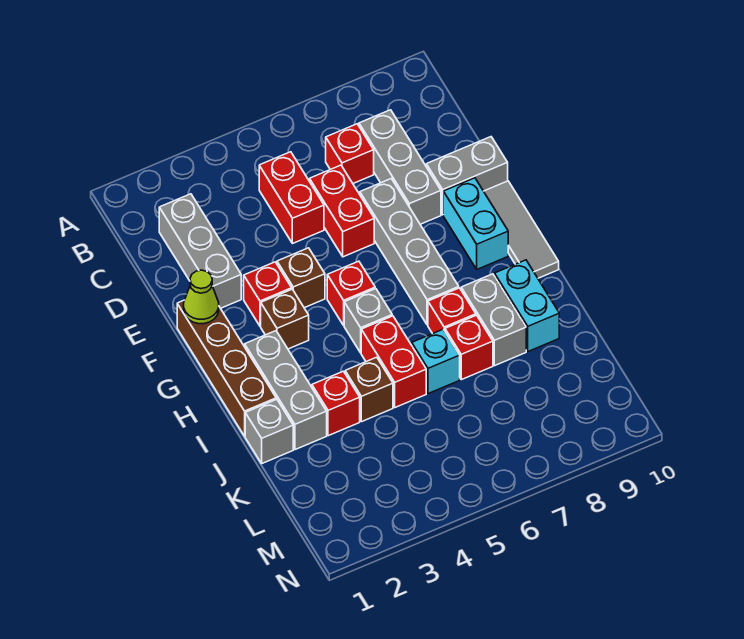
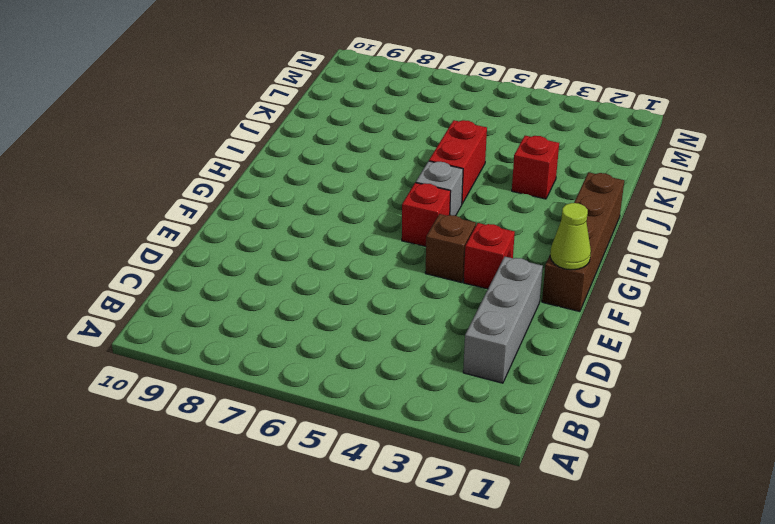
none -> red 1x2 brick [259,152,324,244]
none -> red 1x1 brick [326,124,374,183]
none -> grey 1x3 brick [359,110,441,224]

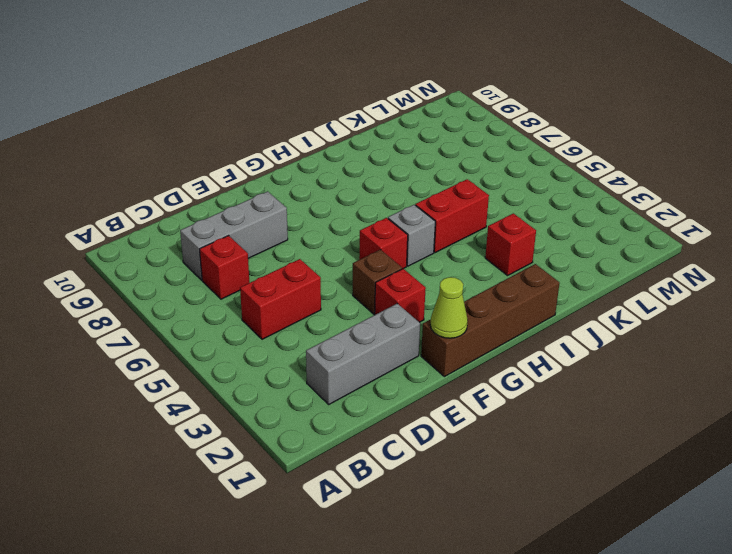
none -> red 1x2 brick [310,165,374,257]
none -> grey 1x4 brick [360,179,459,325]
none -> grey 1x2 brick [426,137,508,215]

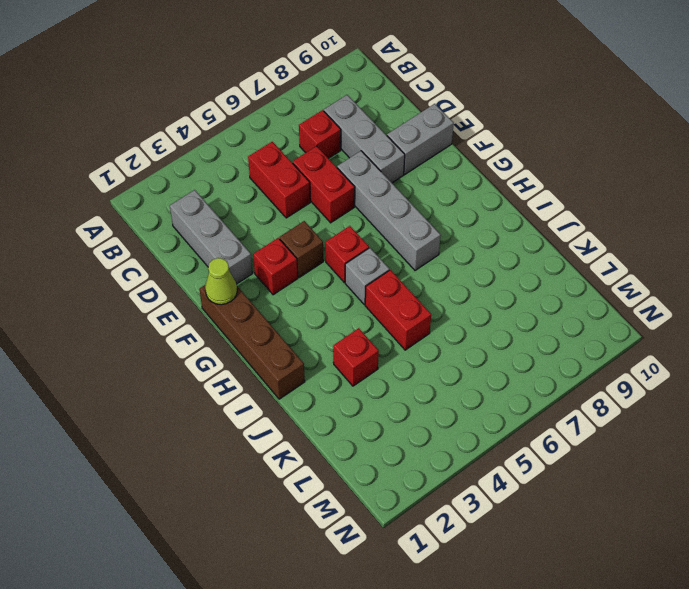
none -> cyan 1x2 brick [443,178,508,269]
none -> grey 1x3 tile [484,181,559,278]
none -> brown 1x1 brick [261,289,309,349]

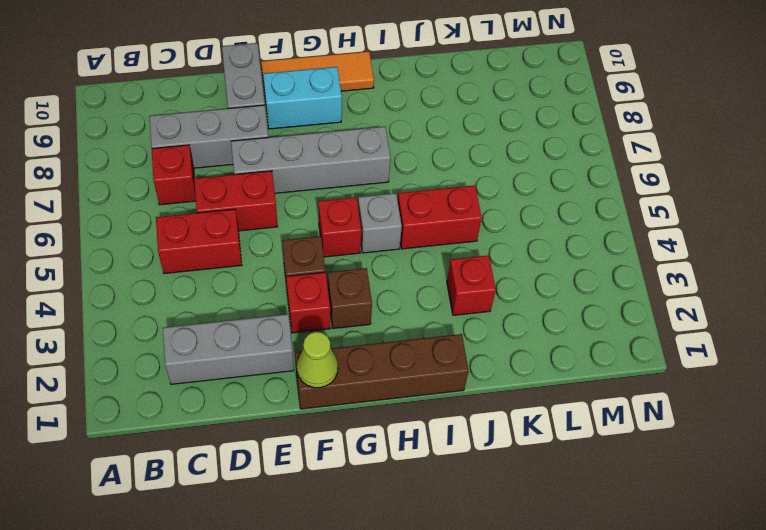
orange 1x3 tile [261,51,374,93] -> grey 1x3 tile [484,181,559,278]
none -> grey 1x3 brick [245,331,327,450]
none -> red 1x1 brick [428,288,476,334]
none -> grey 1x2 brick [461,274,526,366]

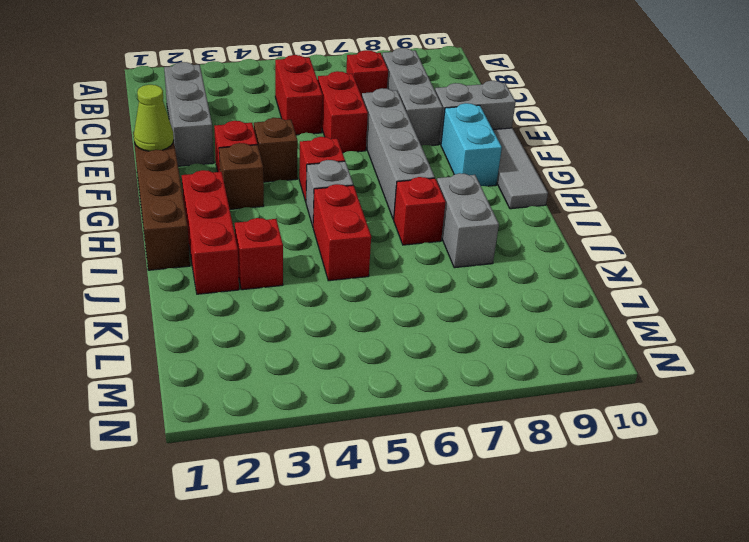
red 1x3 brick [182,170,239,294] -> grey 1x3 brick [245,331,327,450]
none -> cyan 1x2 brick [495,260,559,351]
none -> grey 1x1 brick [245,399,293,463]
none -> brown 1x1 brick [345,357,393,422]

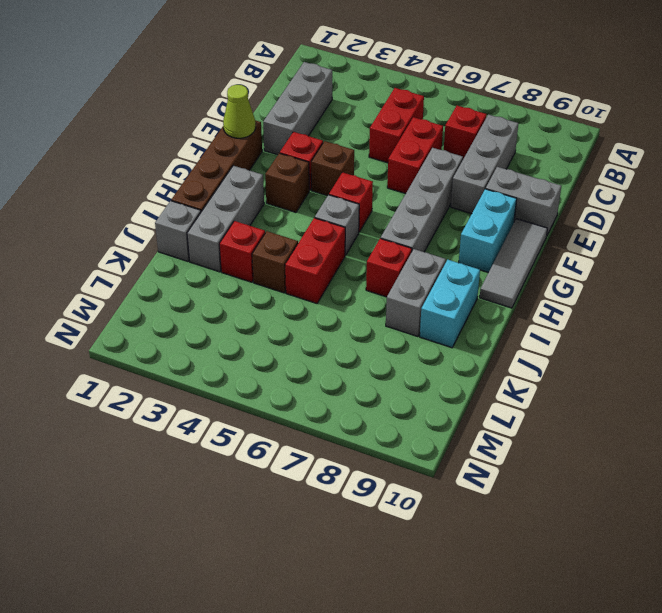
none -> cyan 1x1 brick [412,330,460,394]
none -> red 1x1 brick [445,315,493,380]

